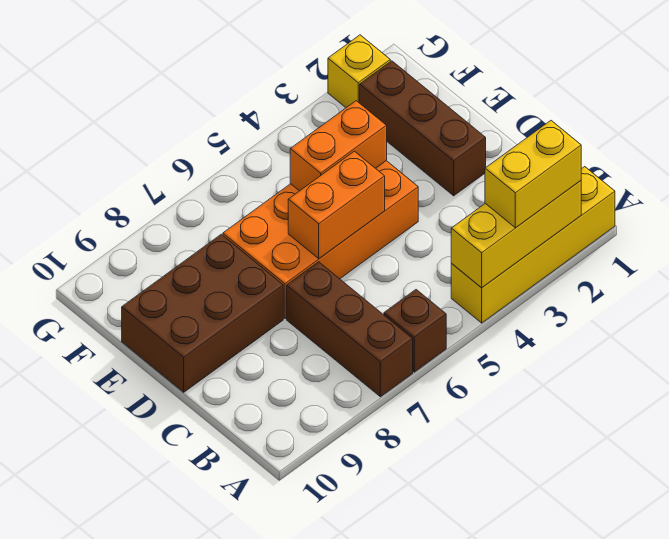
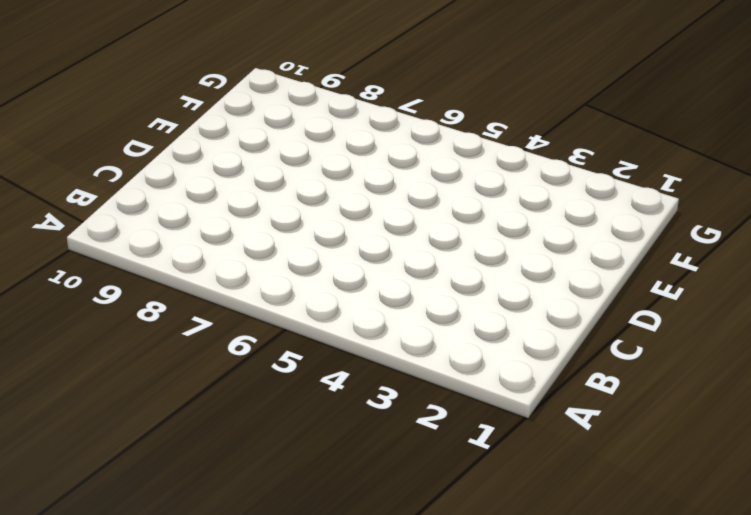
none -> yellow 1x4 brick [451,167,615,323]
none -> brown 1x1 brick [384,290,446,372]

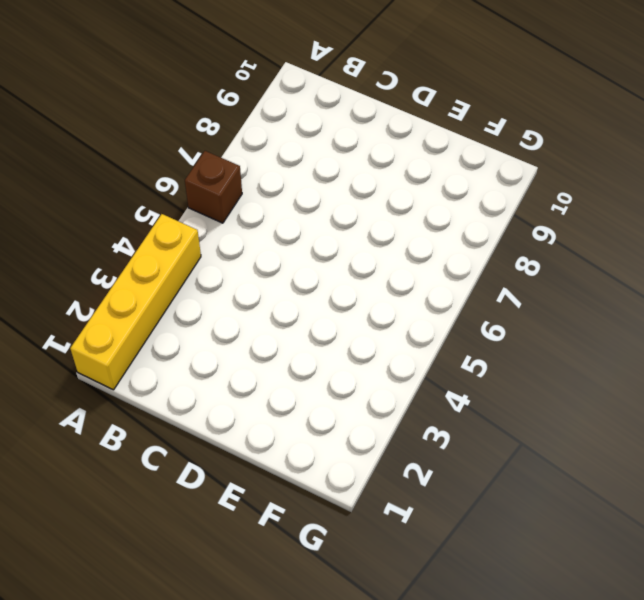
none -> brown 1x3 brick [287,262,413,397]
none -> brown 1x3 brick [360,61,486,196]

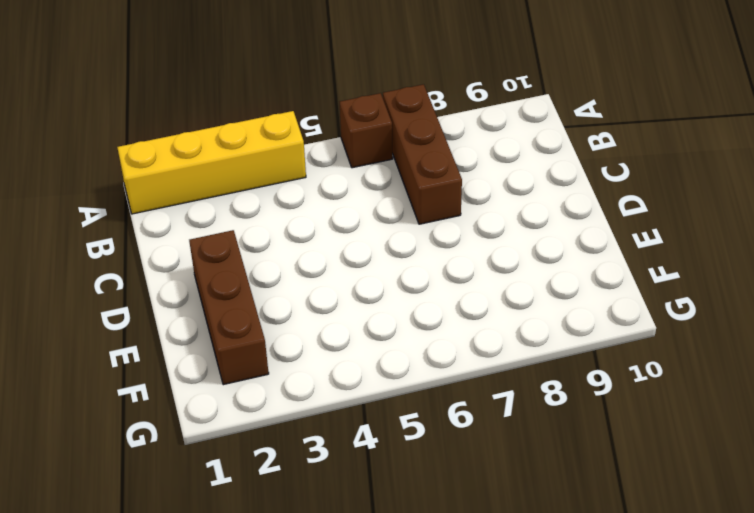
none -> orange 2x4 brick [223,161,418,319]
none -> brown 2x3 brick [122,234,283,392]

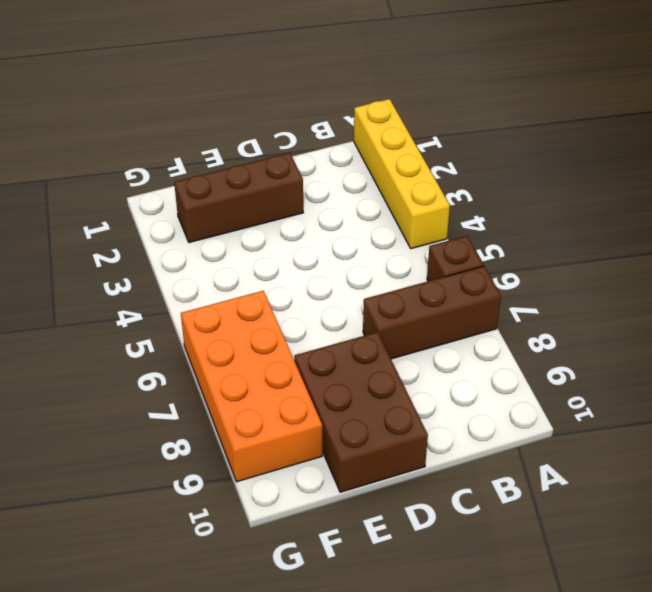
orange 2x4 brick [181,291,322,482] -> orange 2x4 brick moved to [223,161,418,319]
none -> yellow 1x1 brick [328,35,390,108]
none -> yellow 1x3 brick [451,181,581,288]

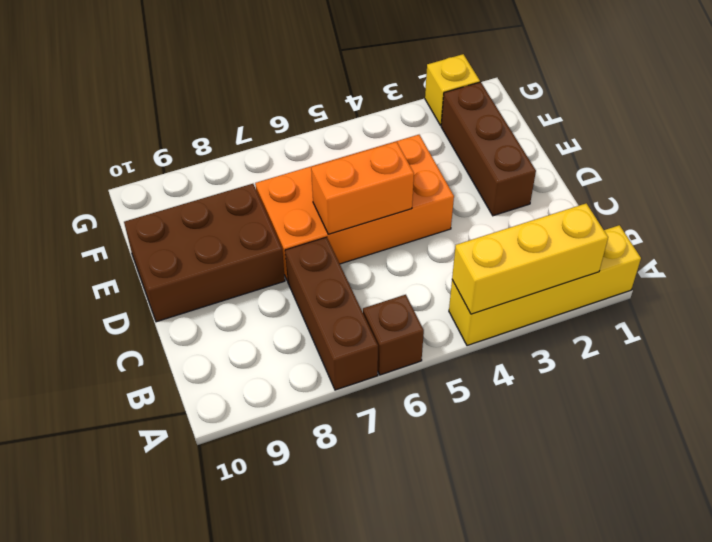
none -> orange 1x2 brick [290,101,387,191]
none -> yellow 1x2 brick [485,121,581,228]

